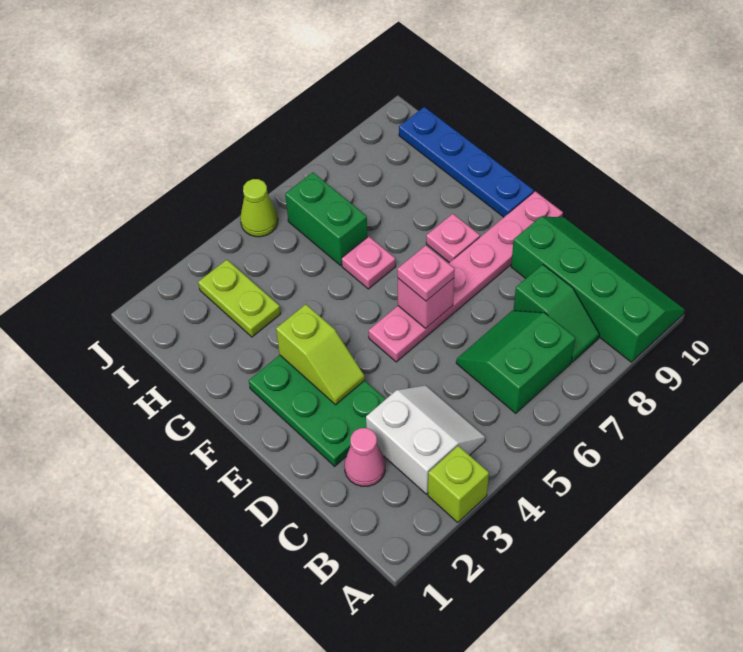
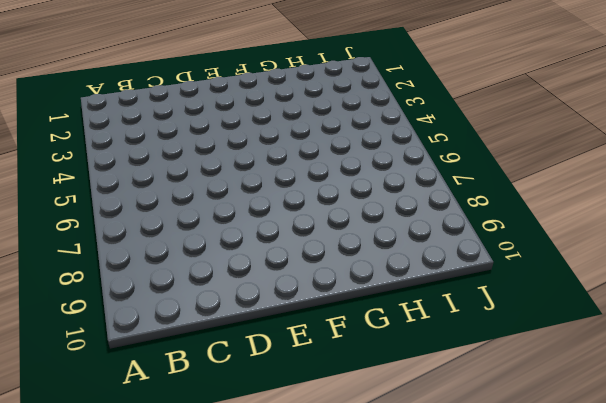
none -> lime 1x1 brick [428,446,489,522]
none -> green 2x4 slope [511,217,685,362]
none -> white 2x2 slope [366,385,485,494]

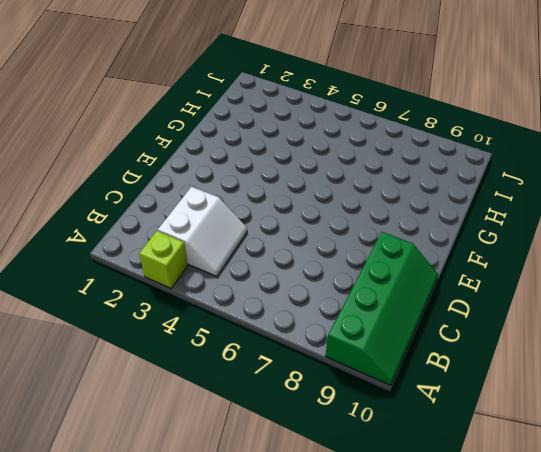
none -> green 2x2 slope [456,311,576,413]
none -> green 1x2 slope [513,264,599,362]
none -> pink 1x1 cone [344,428,385,486]

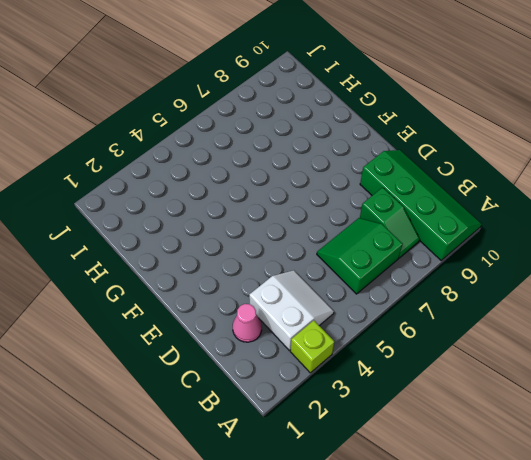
none -> green 2x3 plate [249,355,385,466]
none -> pink 1x6 plate [369,191,563,362]
none -> pink 1x1 plate [426,214,480,263]

